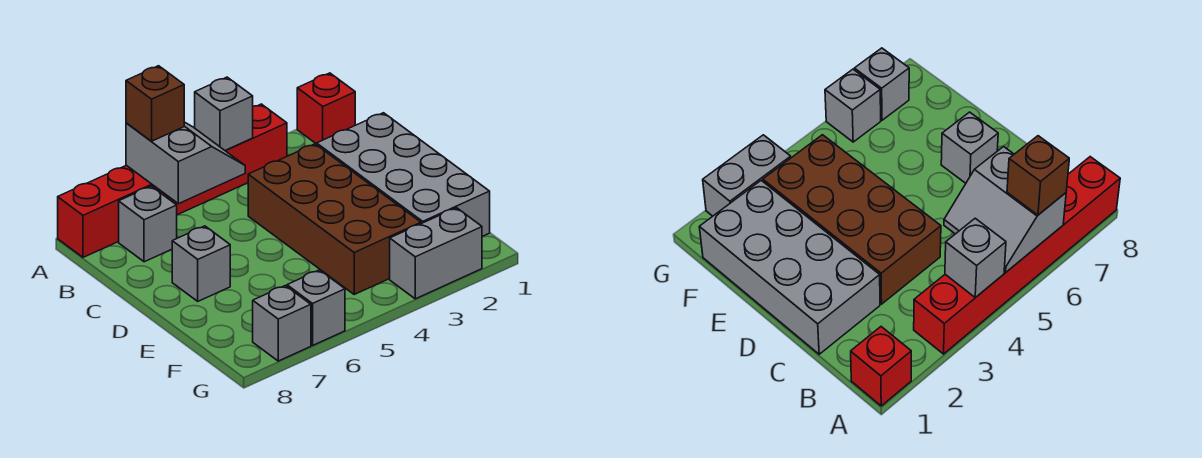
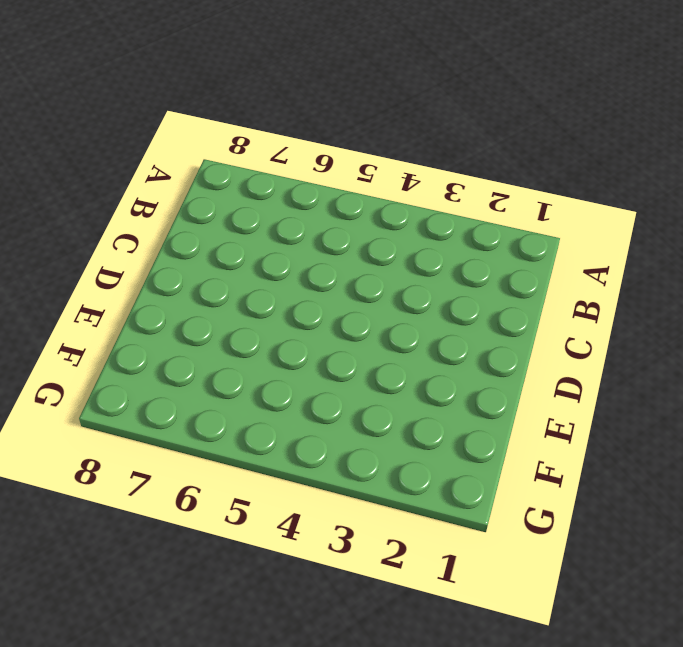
none -> red 1x1 brick [297,73,355,144]
none -> red 1x6 brick [58,104,287,257]
none -> grey 1x1 brick [119,186,177,262]

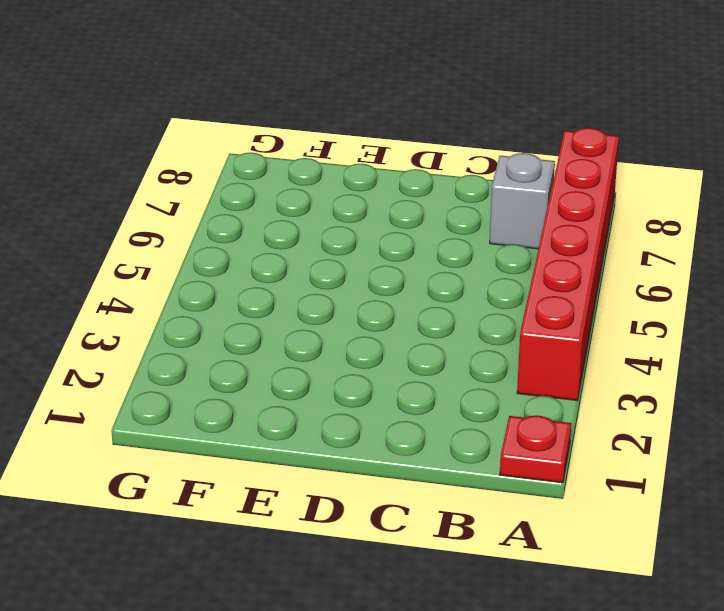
red 1x1 plate [500,416,571,483] -> red 1x1 brick [297,73,355,144]
none -> grey 2x4 brick [317,113,490,236]
none -> brown 2x4 brick [248,144,421,294]
none -> grey 1x1 brick [172,226,230,301]

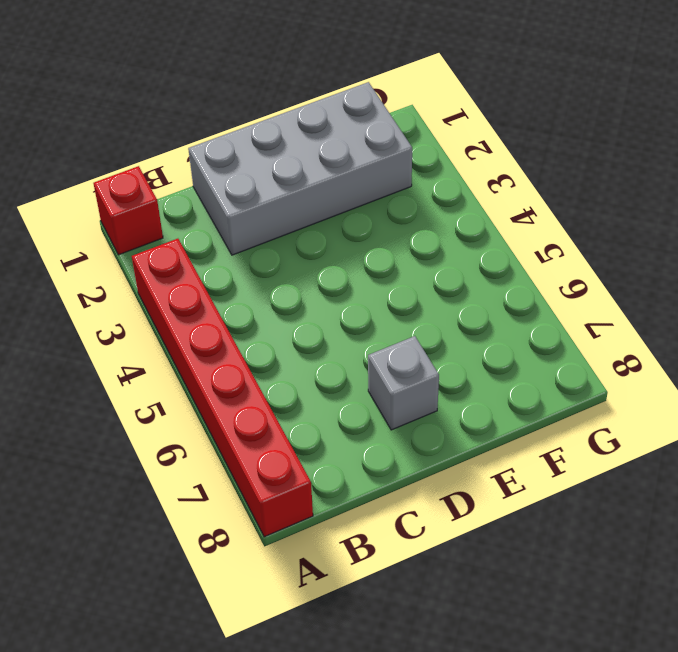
none -> grey 1x1 brick [119,186,177,262]
none -> brown 2x4 brick [248,144,421,294]
none -> grey 1x2 brick [390,208,482,299]

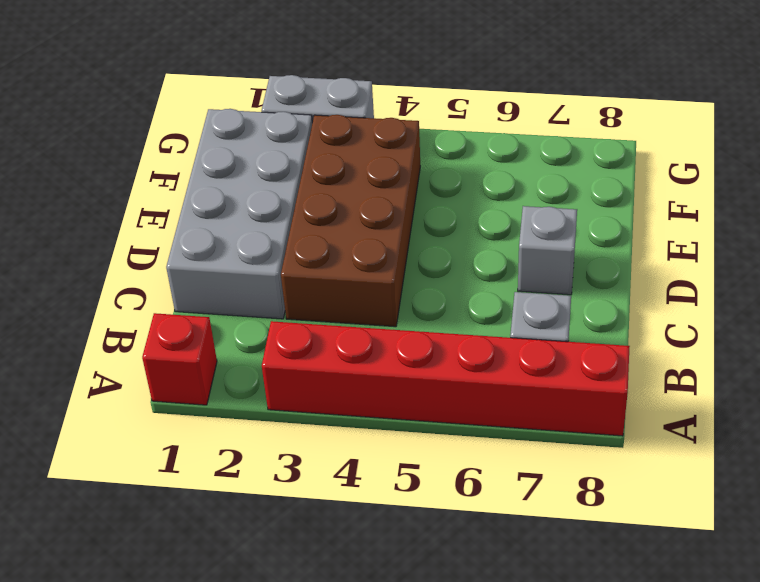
none -> grey 1x1 brick [287,270,345,345]
none -> grey 1x1 brick [253,286,311,361]
none -> grey 1x1 brick [195,77,253,151]

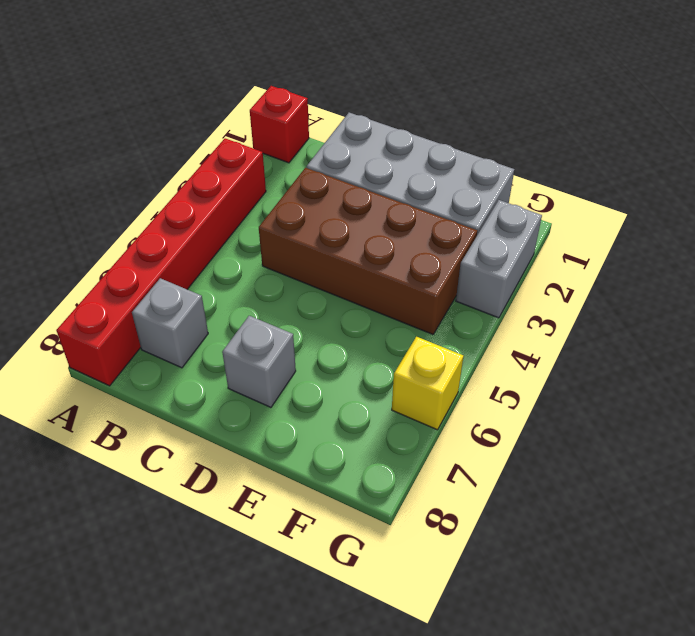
yellow 1x1 brick [392,337,463,430] -> grey 1x1 brick [287,270,345,345]
none -> grey 1x1 brick [253,286,311,361]
none -> grey 1x1 brick [195,77,253,151]
none -> grey 2x2 slope [126,122,245,204]

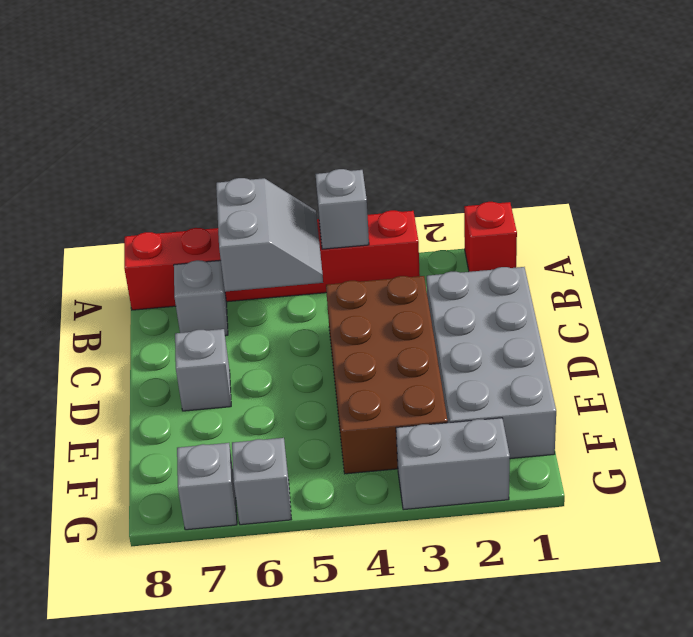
none -> brown 1x1 brick [126,66,184,141]

